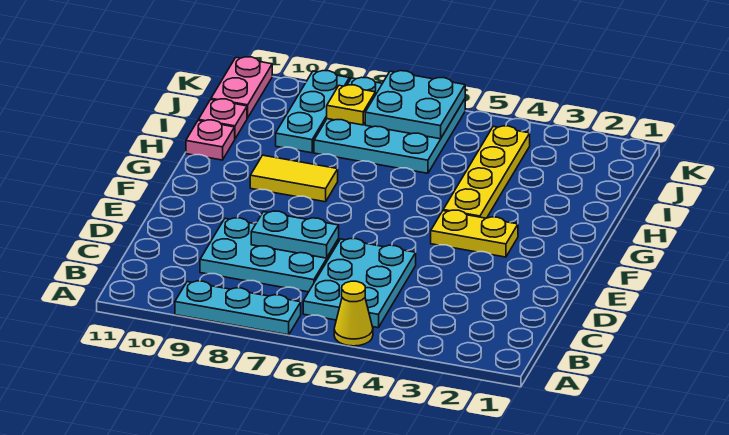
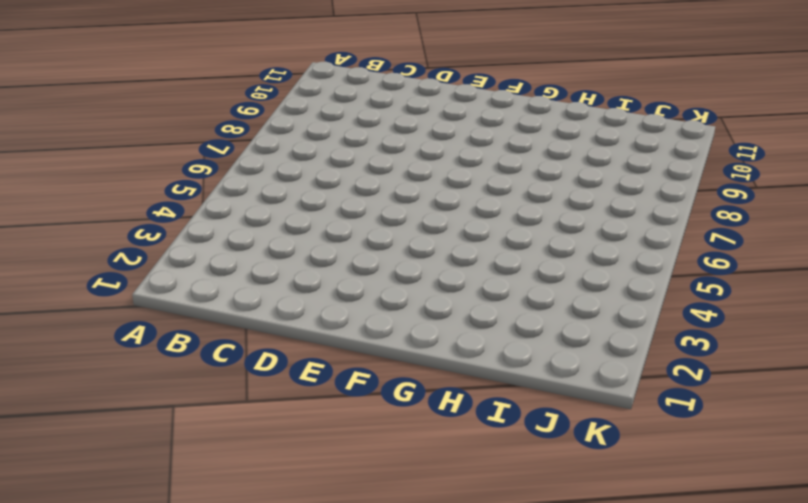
none -> yellow 1x1 cone [334,281,373,346]
none -> cyan 1x3 plate [175,281,301,335]
none -> cyan 2x3 plate [303,239,416,328]

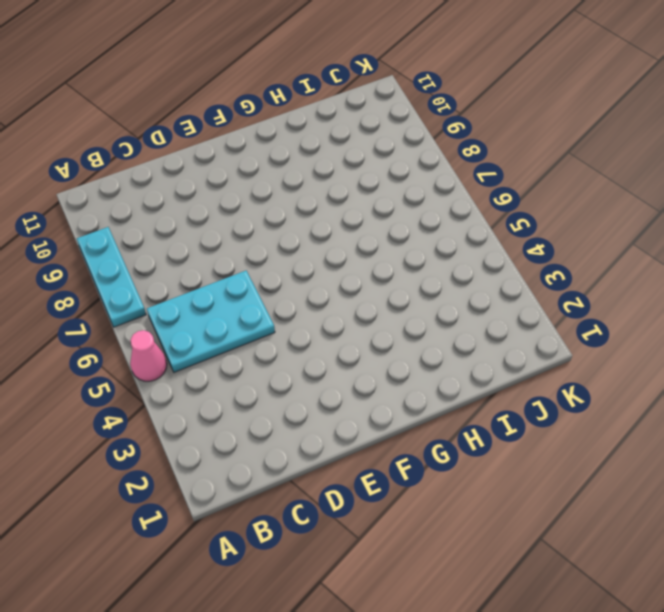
pink 1x1 cone [130,330,167,381] -> yellow 1x1 cone [334,281,373,346]
none -> cyan 2x3 plate [200,218,339,292]
none -> yellow 1x2 plate [431,210,518,257]
none -> yellow 1x4 plate [443,126,530,218]

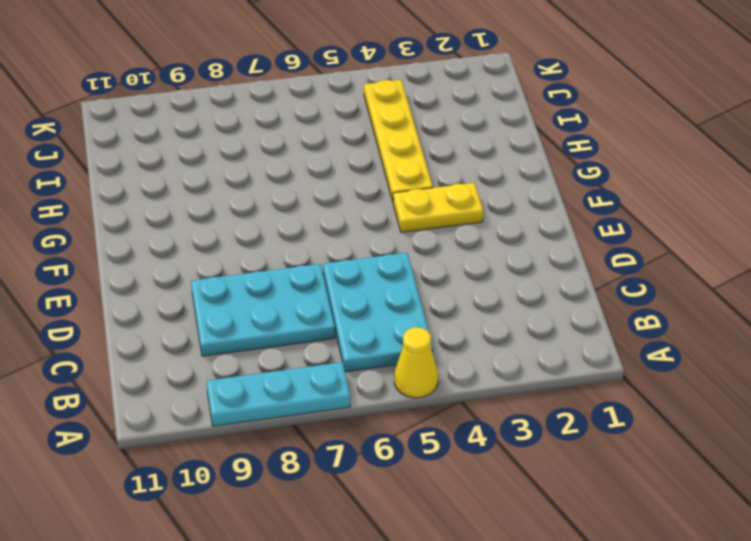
none -> yellow 1x2 tile [250,155,338,202]
none -> pink 1x1 plate [186,120,235,160]
none -> cyan 3x3 plate [314,77,465,173]

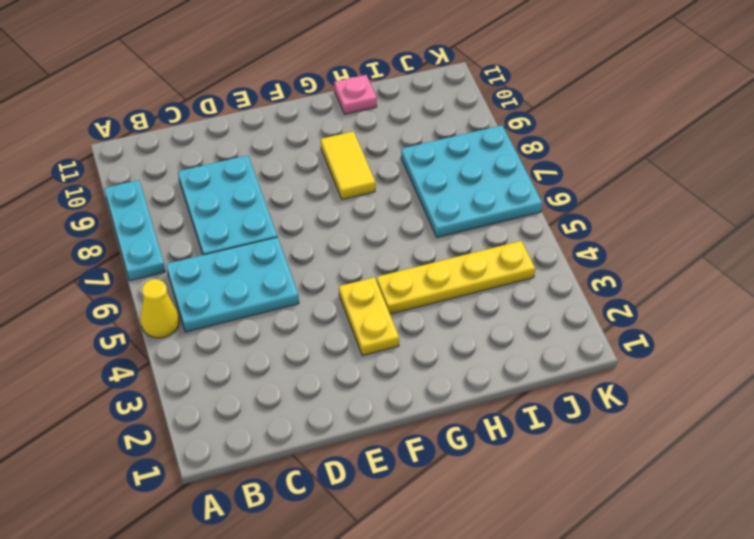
none -> cyan 1x3 plate [276,71,349,153]
none -> pink 1x1 plate [198,99,247,139]
none -> pink 1x2 plate [211,57,272,118]

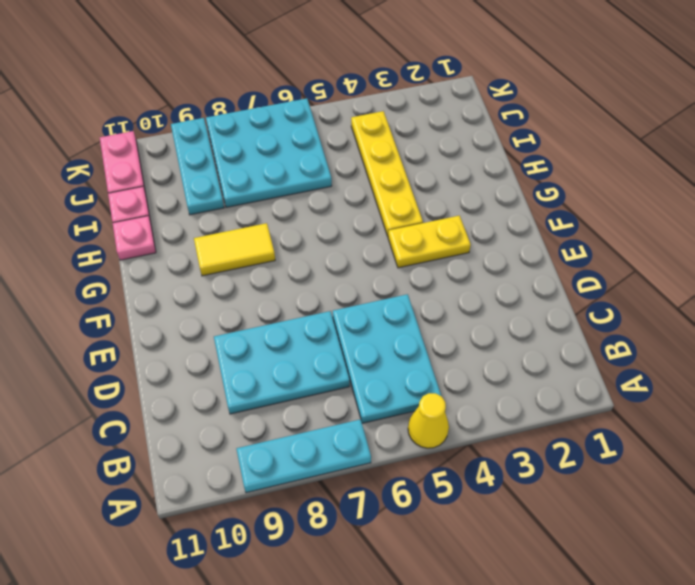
none -> cyan 1x2 plate [251,211,339,258]
none -> cyan 2x2 plate [365,71,465,139]
none -> yellow 1x1 plate [327,85,375,125]

